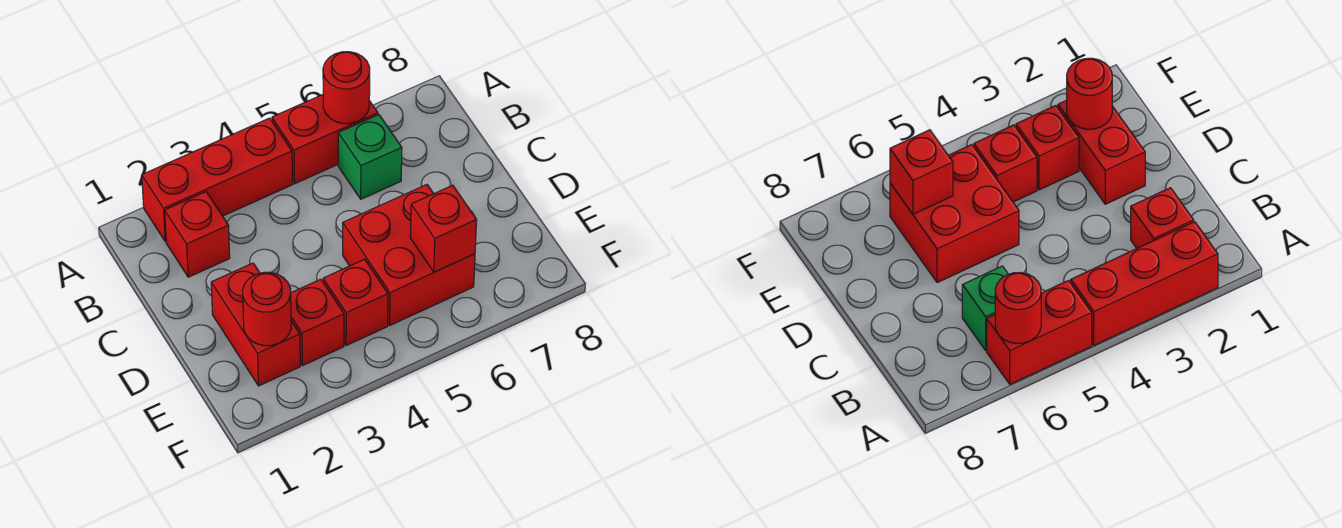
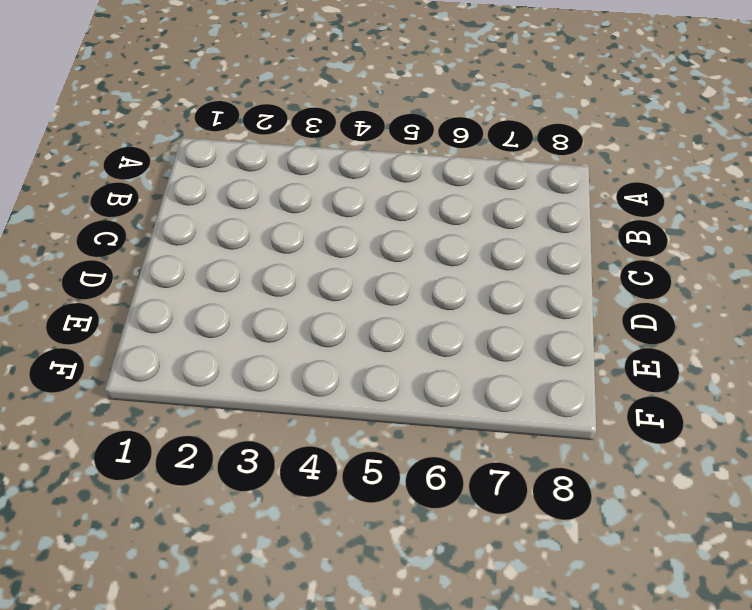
none -> red 1x3 brick [142,118,292,242]
none -> red 1x2 brick [272,95,378,184]

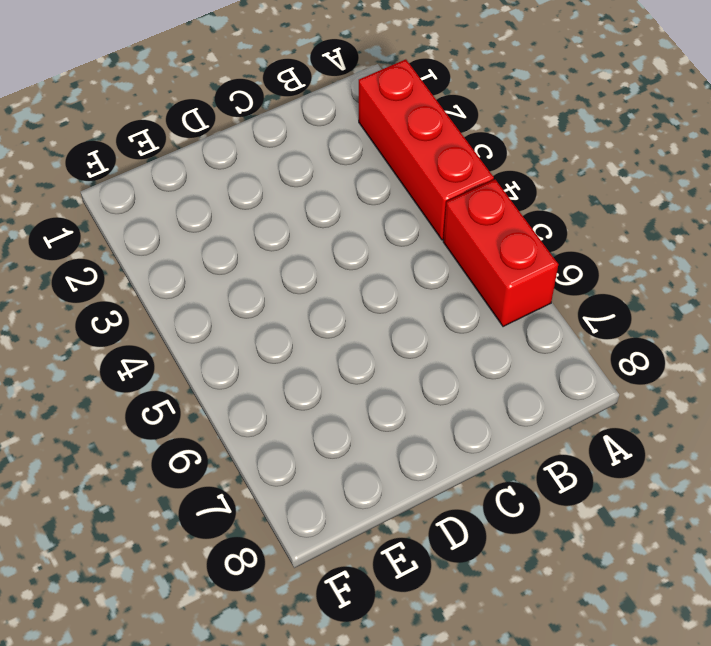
none -> red 1x1 brick [165,192,230,277]
none -> green 1x1 brick [338,115,402,199]

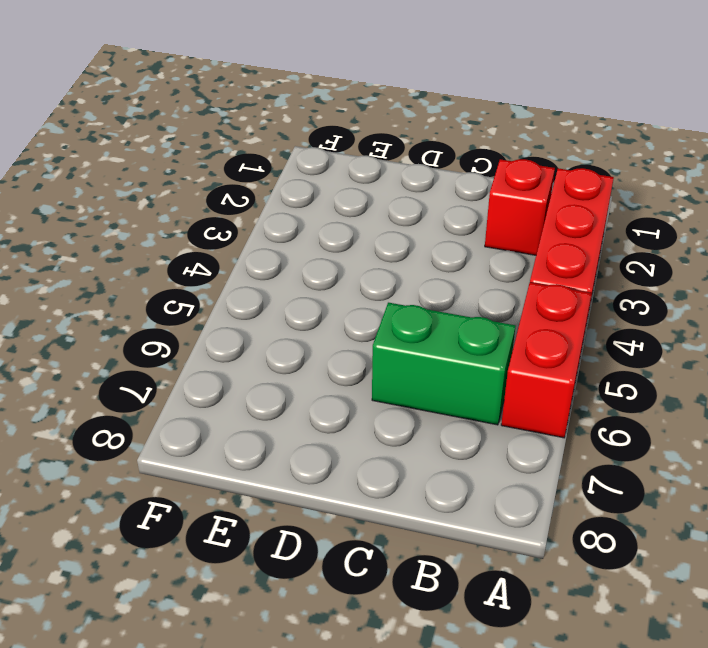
green 1x2 brick [372,303,515,425] -> green 1x1 brick [338,115,402,199]
none -> red 1x2 brick [211,263,300,386]
none -> red 2x2 brick [343,185,475,325]

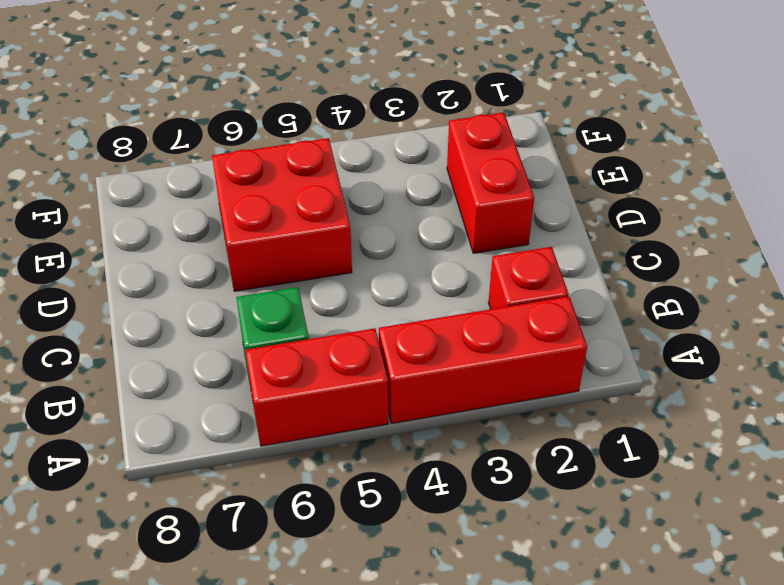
none -> red 1x1 brick [291,279,344,366]
none -> red 1x1 brick [323,259,388,346]

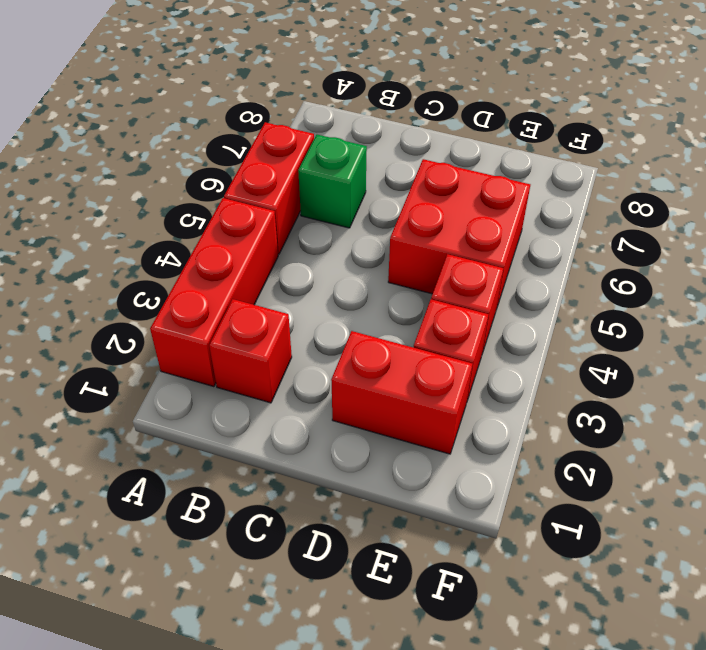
none -> red 1x1 round brick [323,52,370,124]
none -> red 1x1 round brick [243,272,291,346]

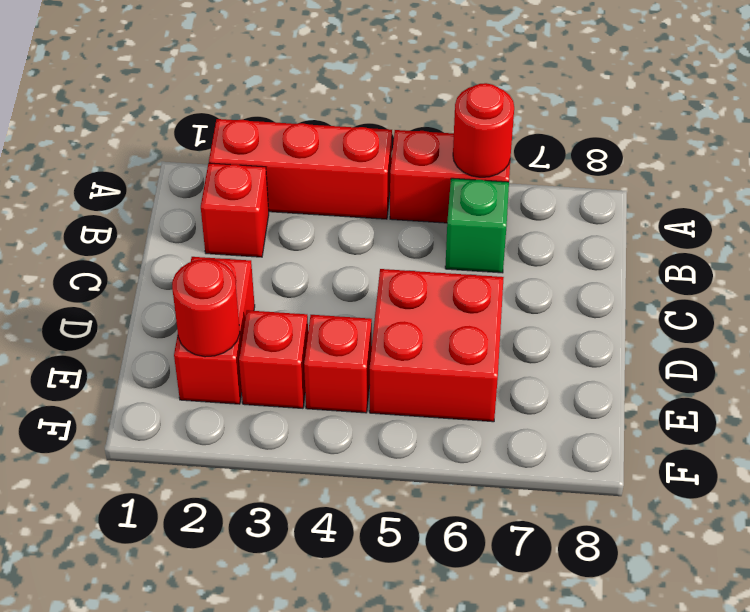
none -> red 1x1 brick [410,185,477,272]

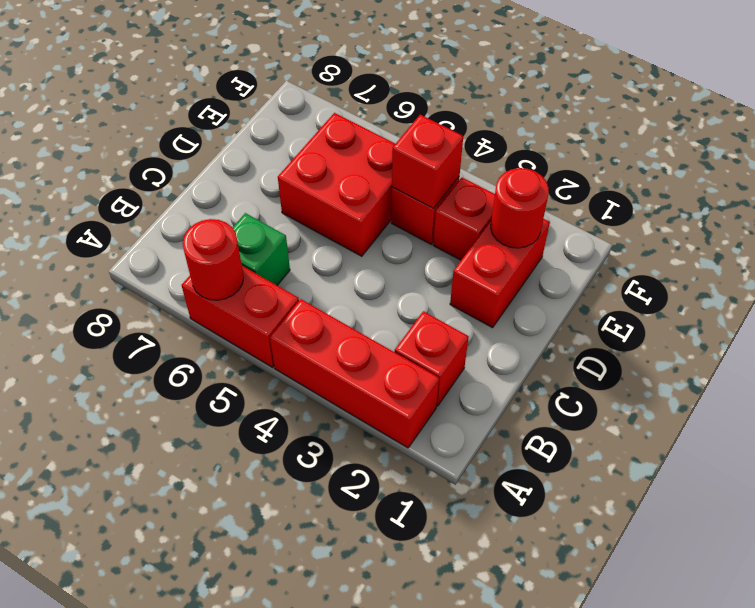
red 1x1 brick [392,115,463,208] -> red 1x1 brick moved to [410,185,477,272]

